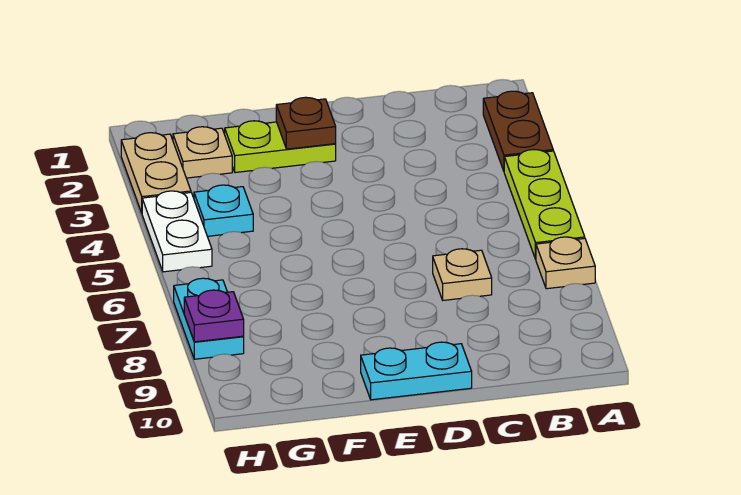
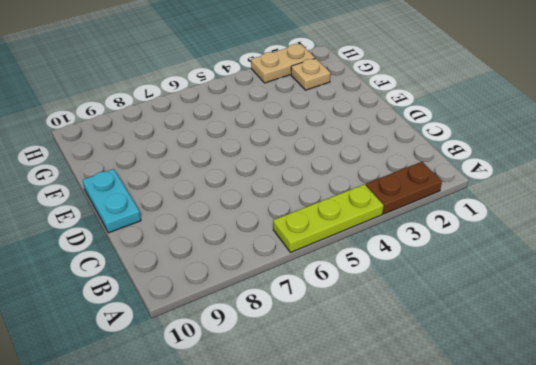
none -> tan 1x1 plate [536,237,595,289]
none -> tan 1x1 plate [433,249,492,300]
none -> lime 1x2 plate [225,121,336,173]

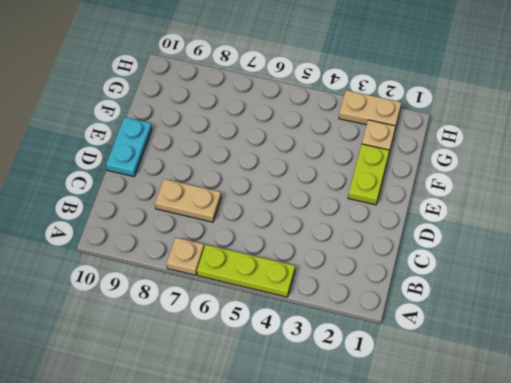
tan 1x2 plate [155,179,221,222] -> tan 1x1 plate [433,249,492,300]
none -> brown 1x2 plate [483,91,553,171]
none -> cyan 1x1 plate [194,185,253,236]
none -> white 1x2 plate [142,191,212,272]

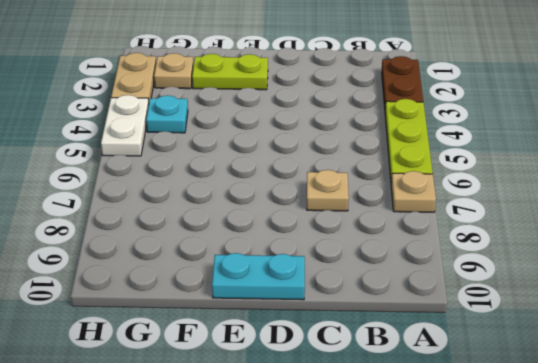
none -> cyan 1x2 plate [174,278,244,359]
none -> brown 1x1 plate [276,97,336,149]
none -> purple 1x1 plate [184,290,244,342]

